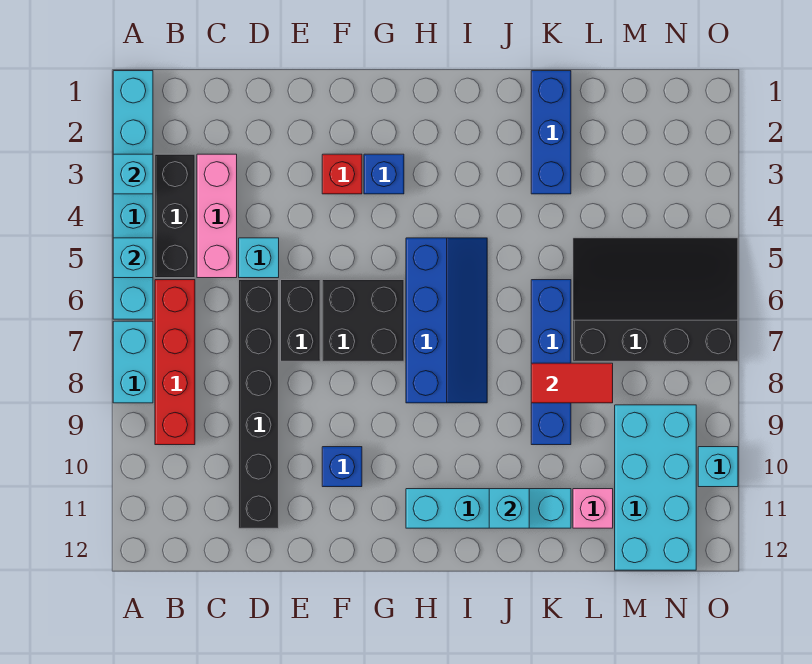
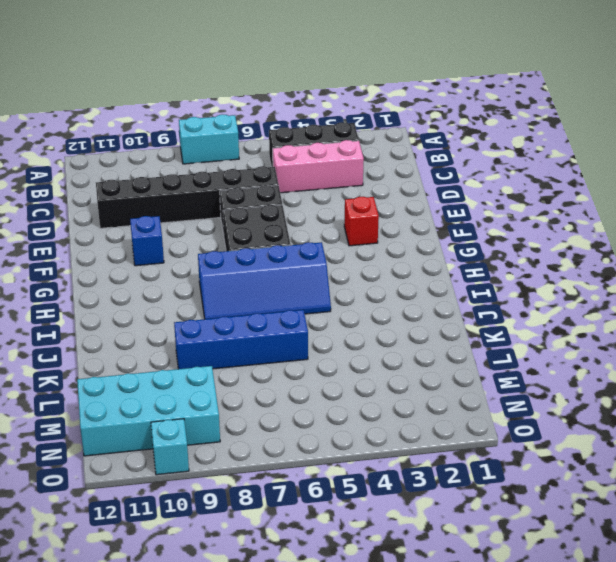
none -> cyan 1x6 brick [113,71,153,319]
none -> red 1x4 brick [155,280,195,445]
none -> cyan 1x1 brick [239,238,279,278]

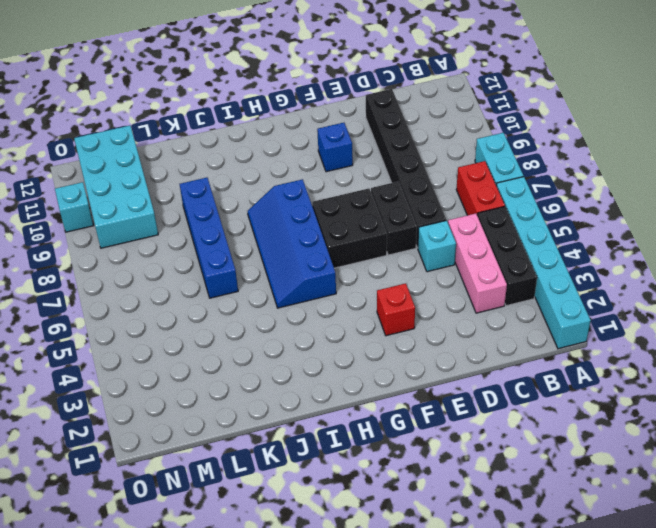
red 1x2 brick [456,161,505,215] -> red 1x4 brick [155,280,195,445]
none -> blue 1x1 brick [364,154,404,194]
none -> cyan 1x4 brick [406,489,571,528]
none -> blue 1x3 brick [531,71,571,194]

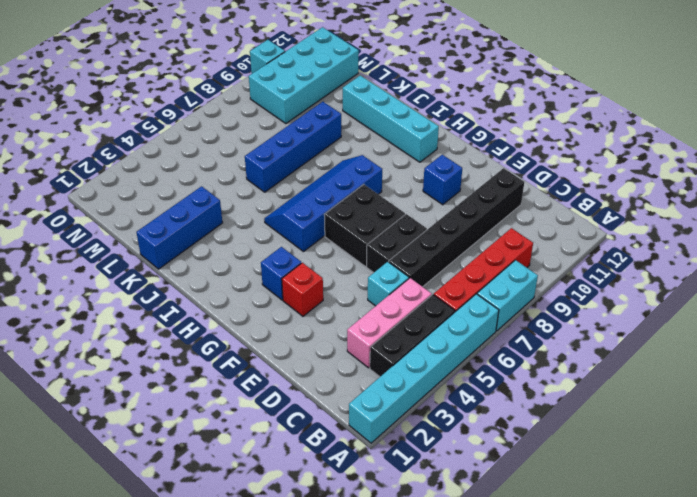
none -> black 3x4 slope [573,238,738,361]
none -> pink 1x1 brick [573,489,613,528]
none -> cyan 1x1 brick [113,154,153,194]

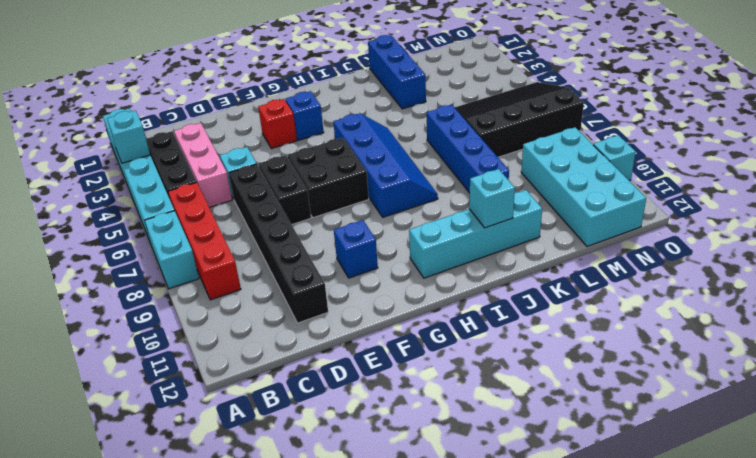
none -> pink 1x1 brick [573,489,613,528]
none -> cyan 1x1 brick [113,238,153,278]
none -> red 1x2 tile [531,363,613,403]

